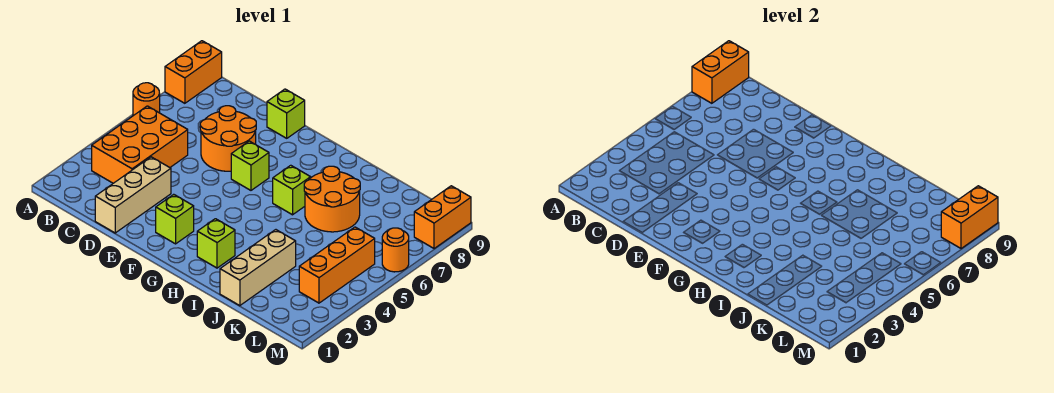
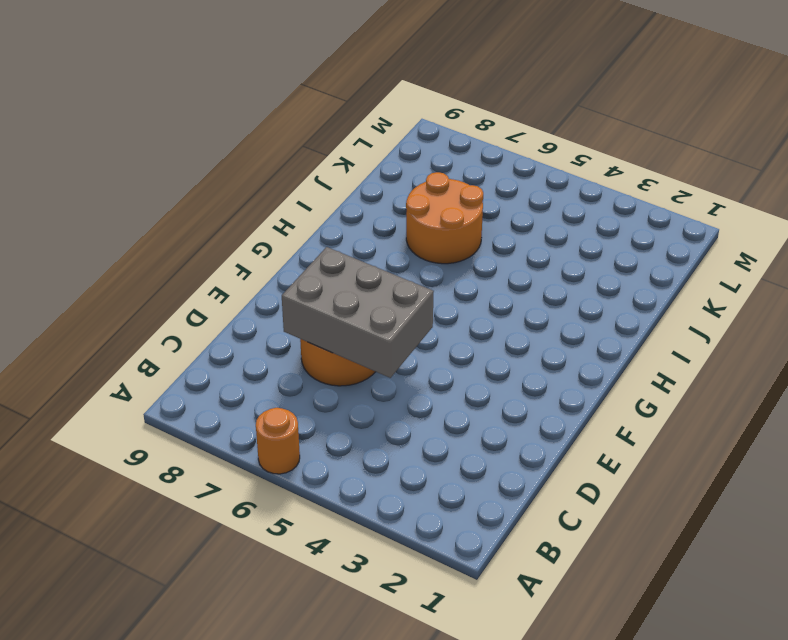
grey 2x3 brick [282,247,434,378] -> none
none -> orange 1x2 brick [165,41,222,103]
none -> orange 2x3 brick [92,106,188,183]
none -> tan 1x3 brick [95,157,171,233]

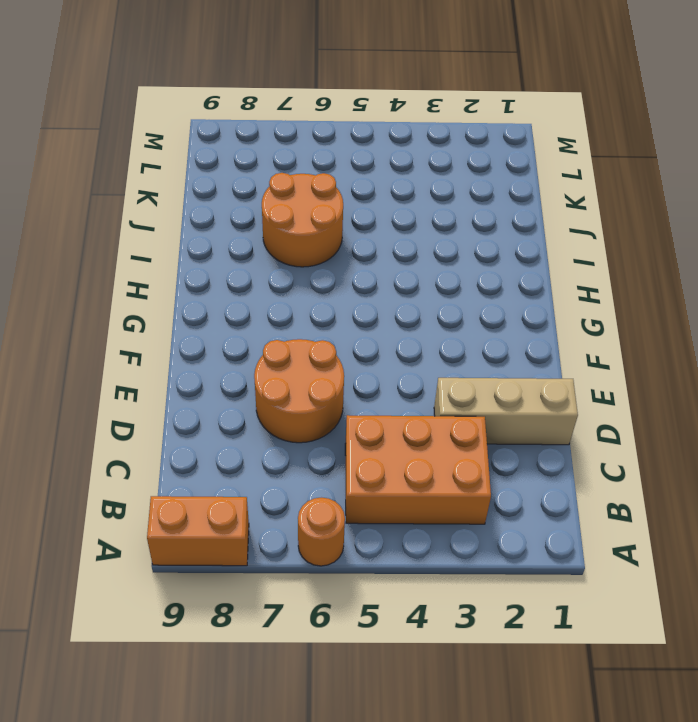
none -> lime 1x1 brick [267,89,305,138]
none -> lime 1x1 brick [156,194,194,244]
none -> lime 1x1 brick [231,141,269,190]

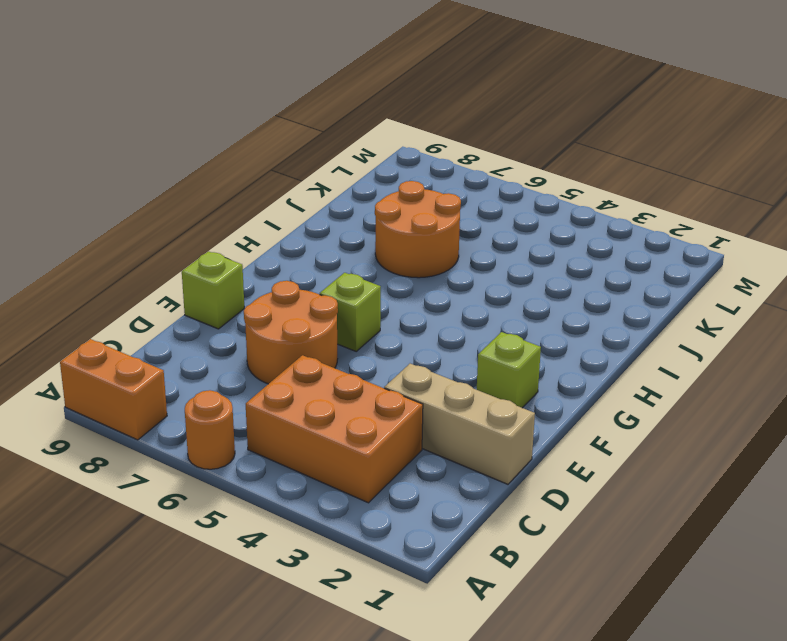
none -> lime 1x1 brick [197,219,235,268]
none -> lime 1x1 brick [273,165,311,215]
none -> tan 1x3 brick [220,230,296,306]

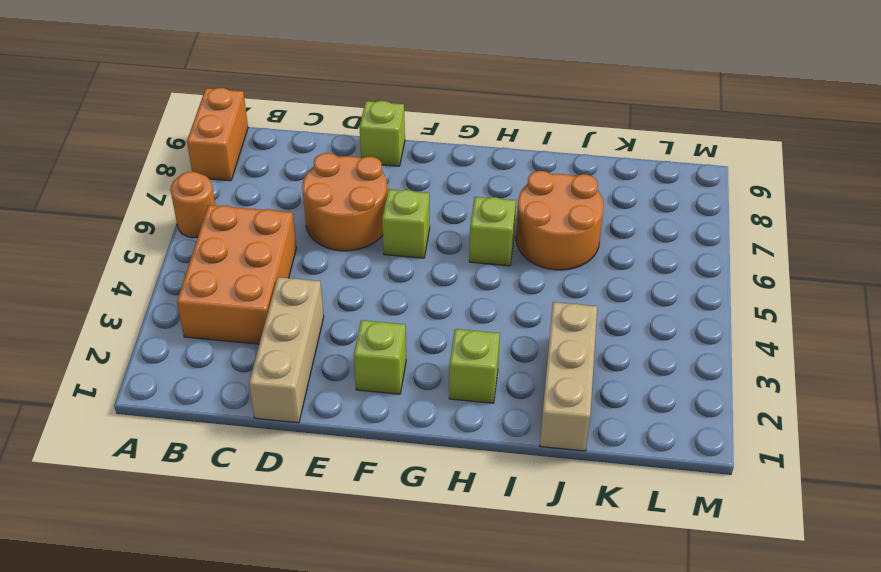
none -> orange 1x3 brick [299,227,375,303]
none -> orange 1x1 round brick [382,228,409,272]
none -> orange 1x2 brick [414,186,471,249]

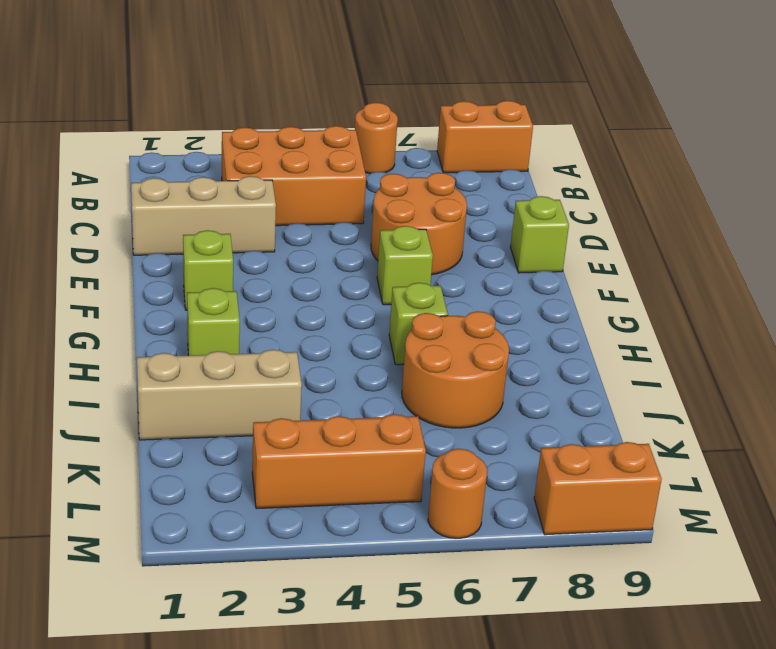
none -> orange 1x2 brick [692,41,749,103]
none -> orange 1x2 brick [941,186,998,249]

